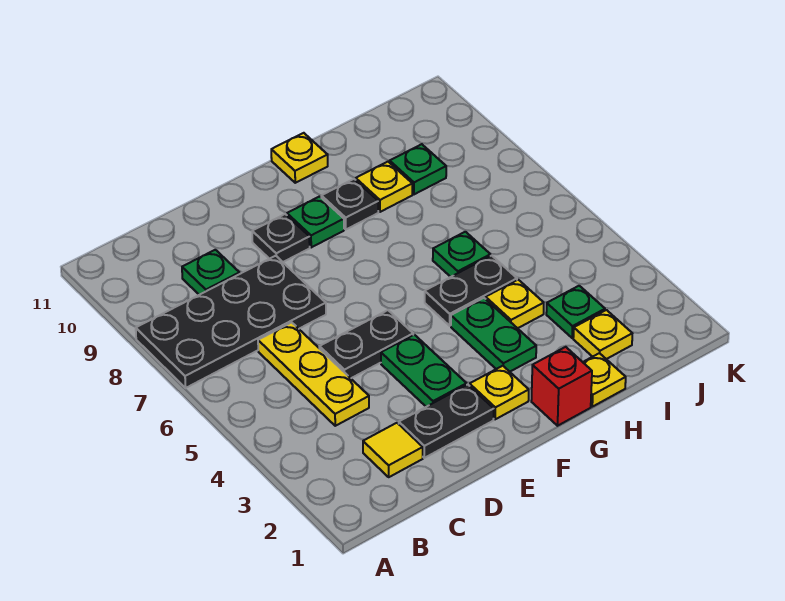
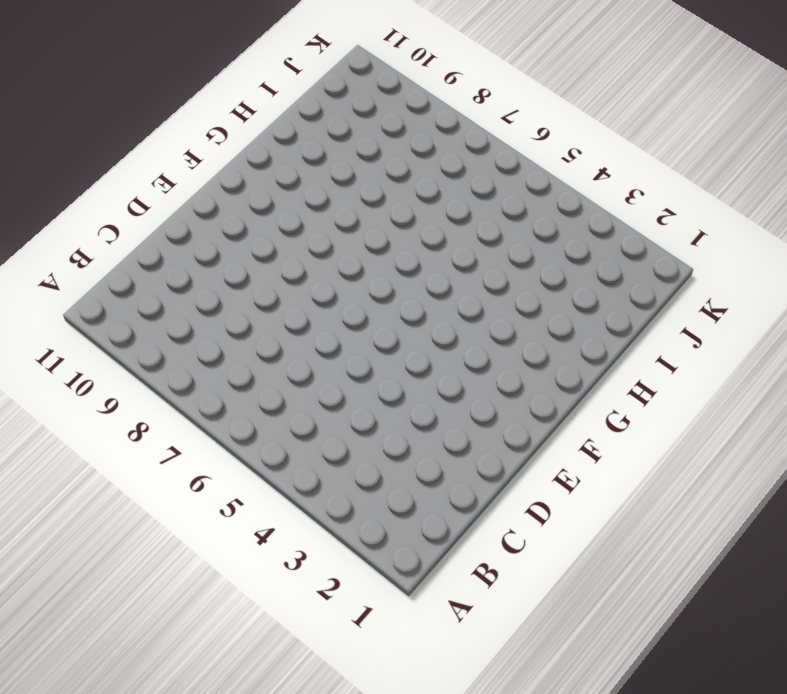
none -> black 2x4 plate [136,256,326,388]
none -> yellow 1x1 tile [363,423,423,477]
none -> yellow 1x3 plate [258,322,369,426]

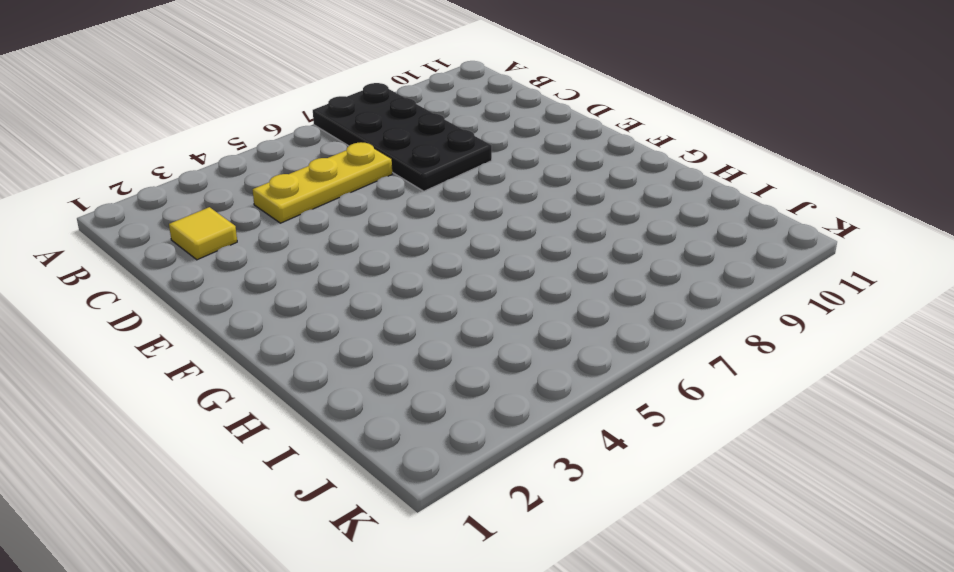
none -> green 1x1 plate [182,250,240,295]
none -> black 1x2 plate [399,385,494,458]
none -> black 1x2 plate [319,310,413,378]

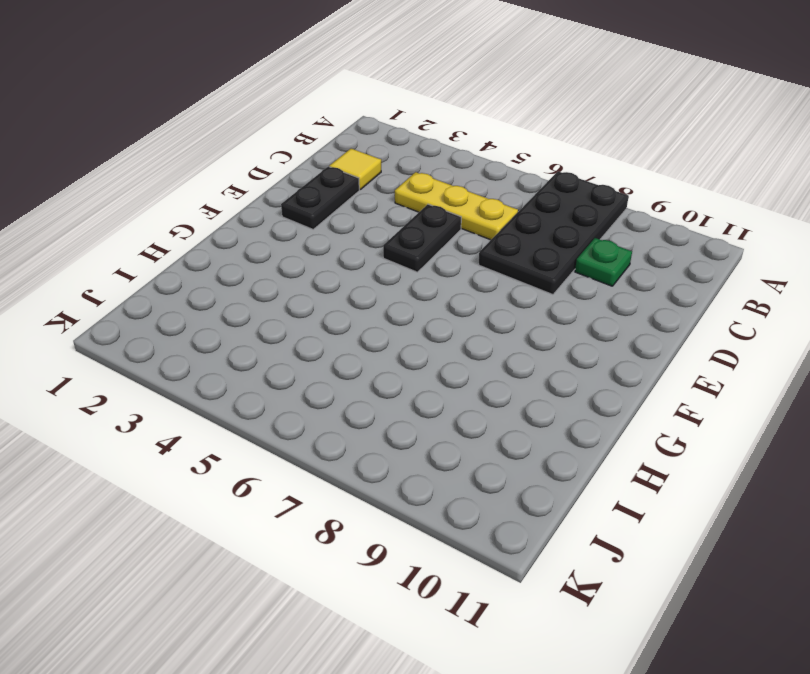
none -> green 1x2 plate [381,335,467,407]
none -> black 1x1 plate [252,214,310,262]
none -> yellow 1x1 plate [470,366,529,419]

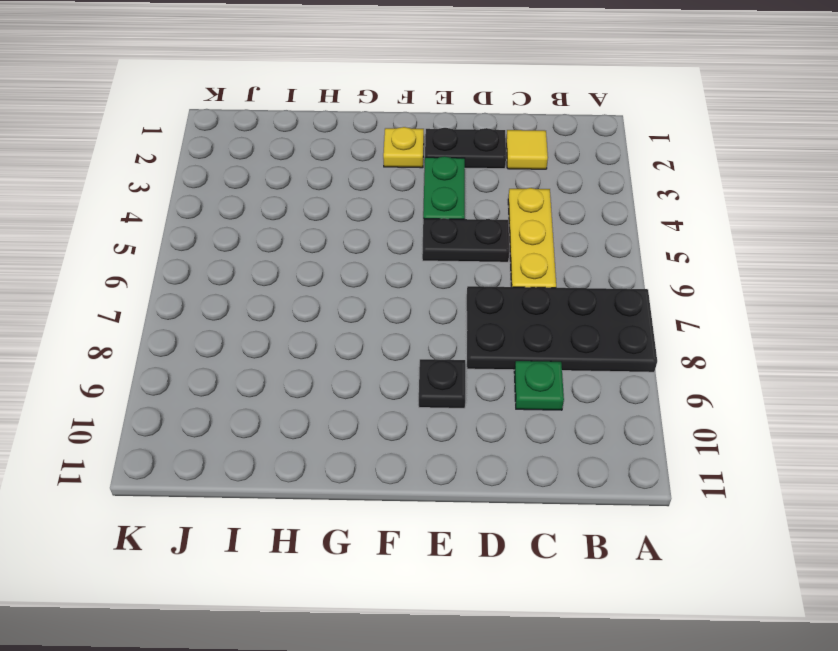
none -> green 1x1 plate [287,196,344,247]
none -> red 1x1 brick [531,347,592,426]
none -> green 1x2 plate [451,298,536,372]

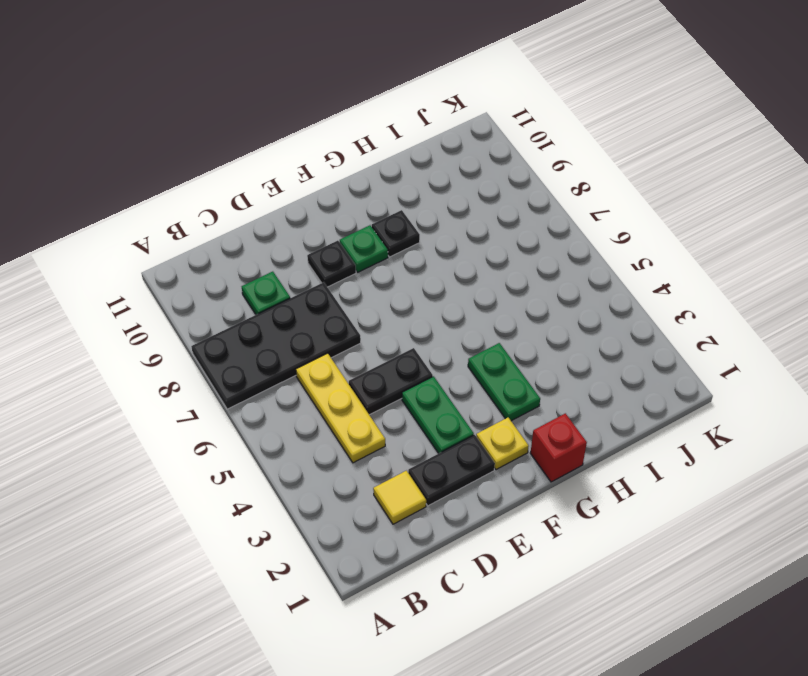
none -> black 1x2 plate [425,256,517,326]
none -> yellow 1x1 plate [271,133,328,183]
none -> yellow 1x1 plate [583,353,626,407]

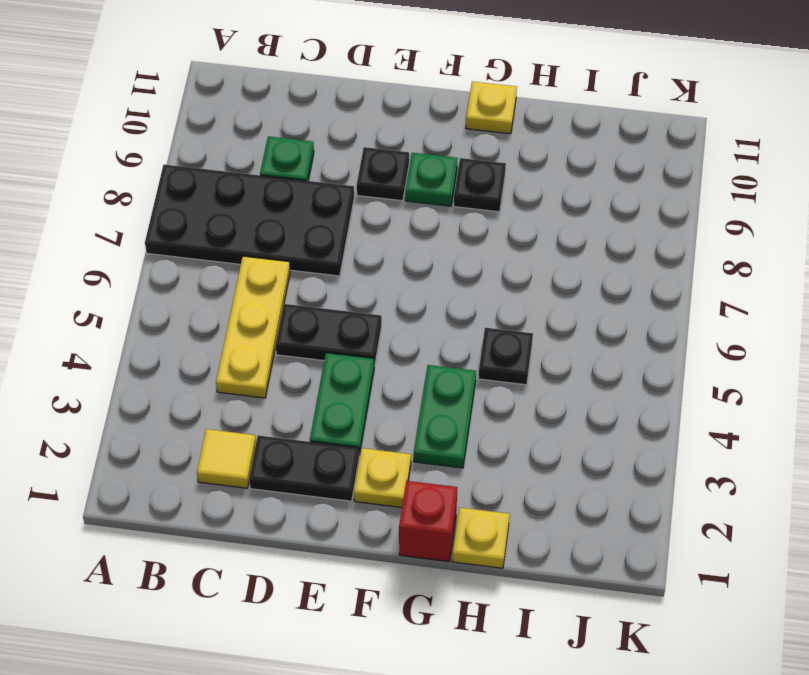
black 1x1 plate [478,328,533,385] -> black 1x2 plate [425,256,517,326]
none -> yellow 1x1 plate [486,280,544,328]
none -> green 1x1 plate [433,232,491,277]
none -> yellow 1x1 plate [356,162,412,212]

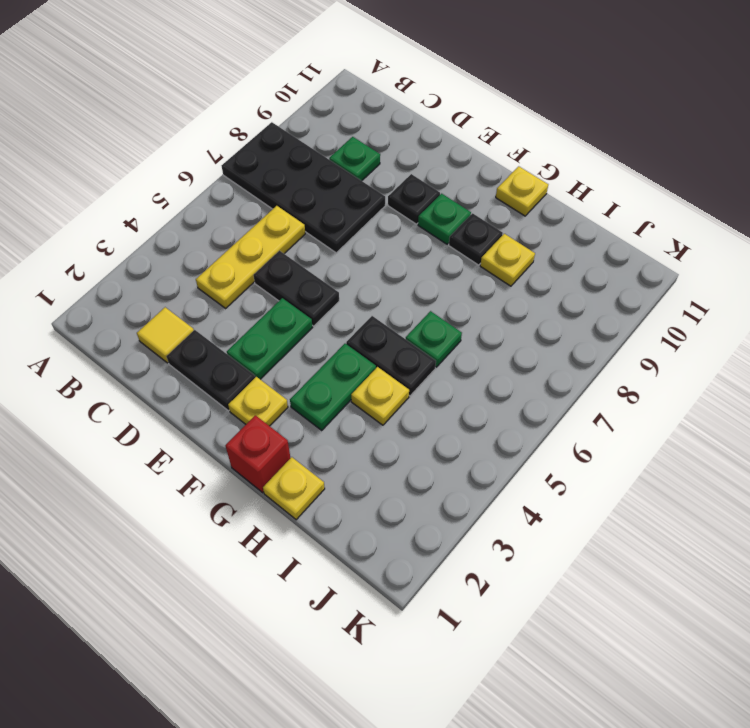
none -> yellow 1x1 plate [573,310,632,359]
none -> green 1x1 plate [546,286,605,338]
none -> green 1x1 plate [390,144,446,194]

